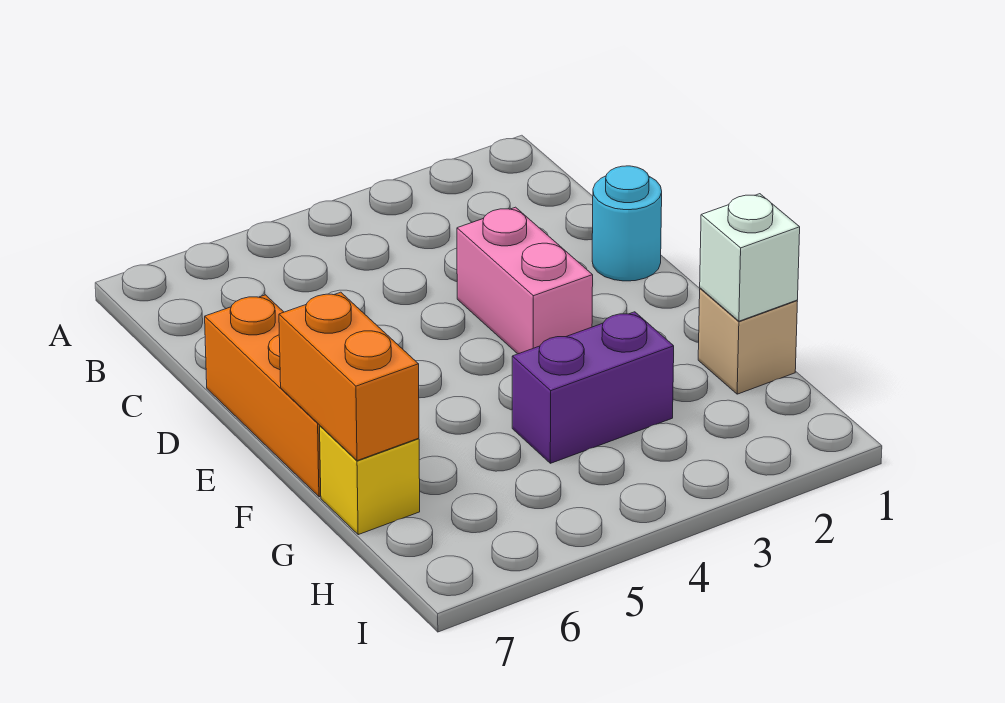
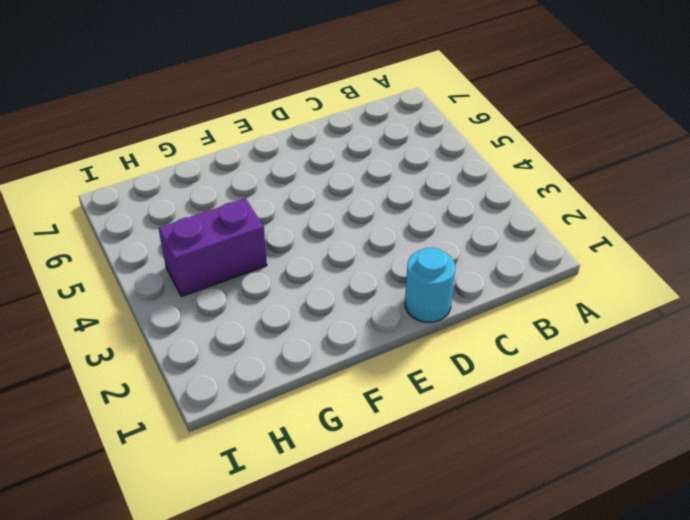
purple 1x2 brick [159,198,267,297] -> purple 1x2 brick turned to [512,312,674,463]
none -> pink 1x2 brick [457,207,593,354]
none -> orange 1x3 brick [205,295,321,497]

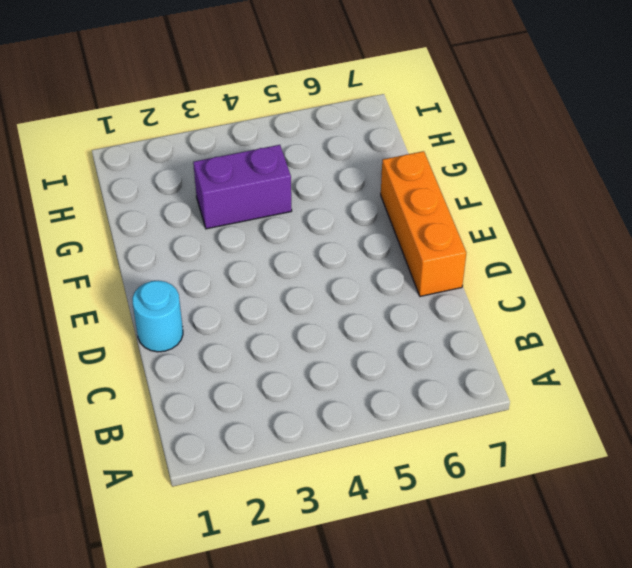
none -> pink 1x2 brick [457,207,593,354]
none -> tan 1x1 brick [698,288,798,394]

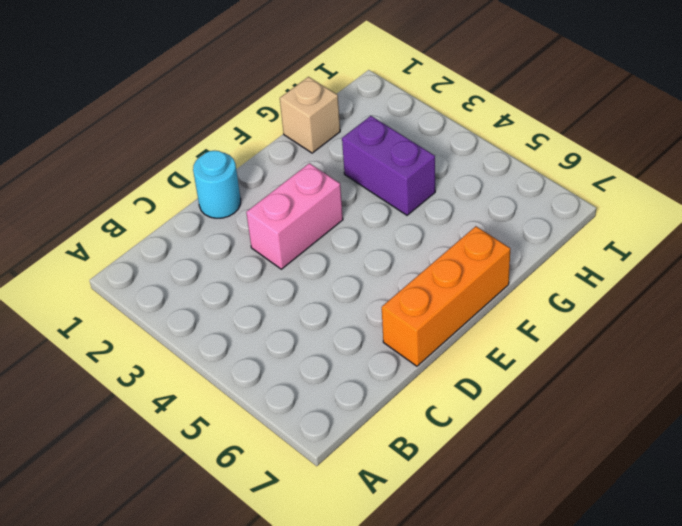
none -> yellow 1x1 brick [320,426,420,535]
none -> orange 1x2 brick [279,292,419,461]

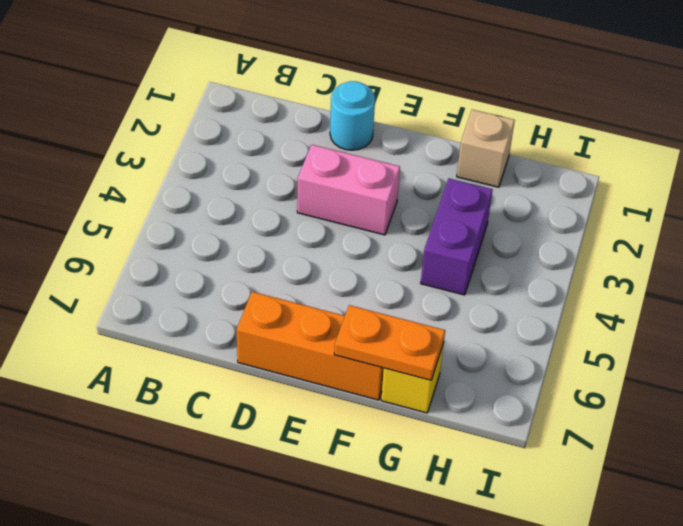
orange 1x2 plate [334,305,445,380] -> orange 1x2 brick [279,292,419,461]
none -> white 1x1 brick [700,194,800,321]

